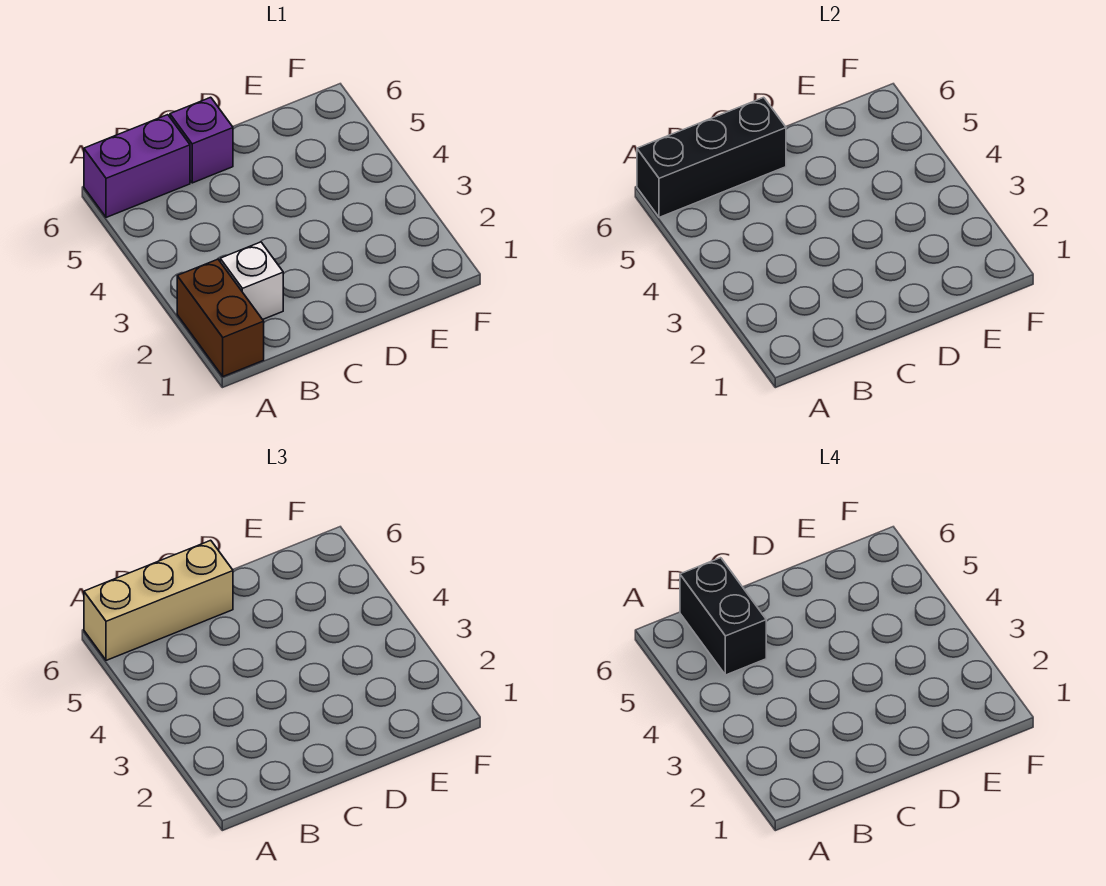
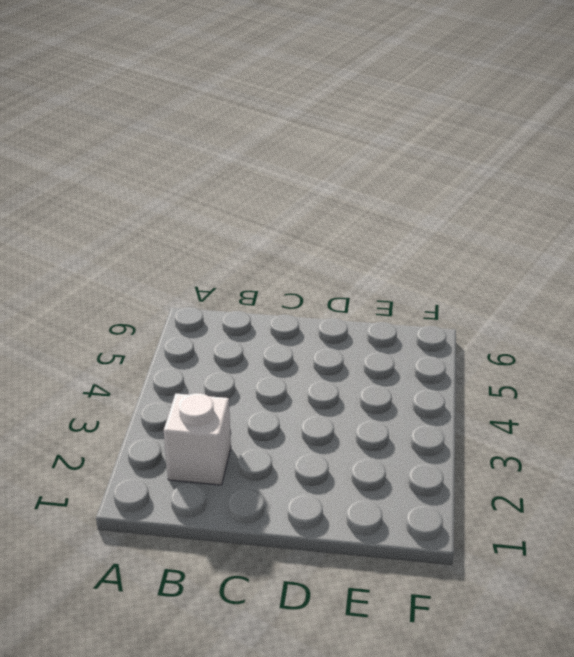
none -> brown 1x2 brick [177,259,264,376]
none -> purple 1x2 brick [84,115,190,217]

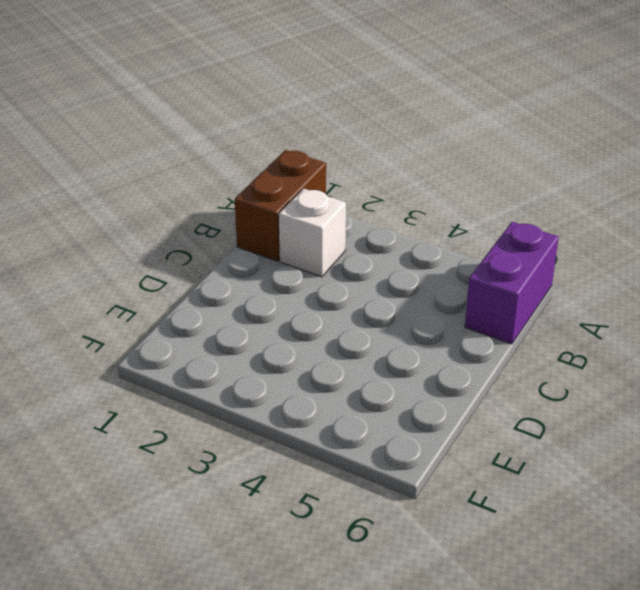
brown 1x2 brick [235,150,326,261] -> brown 1x2 brick turned to [177,259,264,376]
none -> purple 1x1 brick [170,97,233,183]
none -> black 1x3 brick [637,97,786,217]

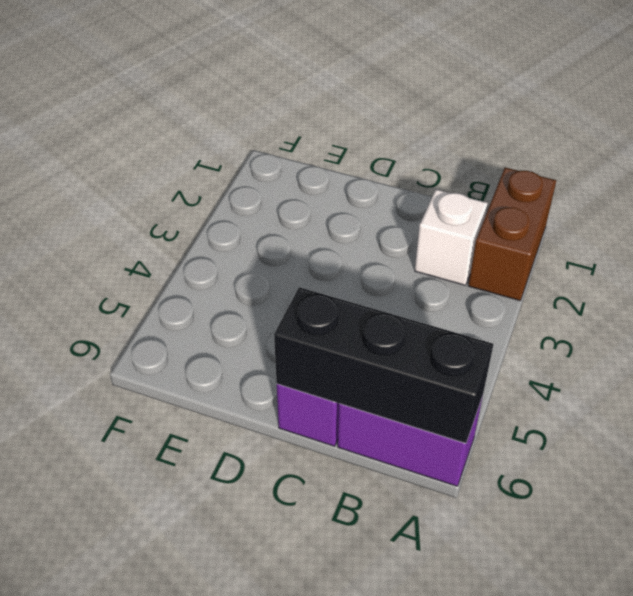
none -> tan 1x3 brick [84,540,233,660]
none -> black 1x2 brick [680,558,766,675]

